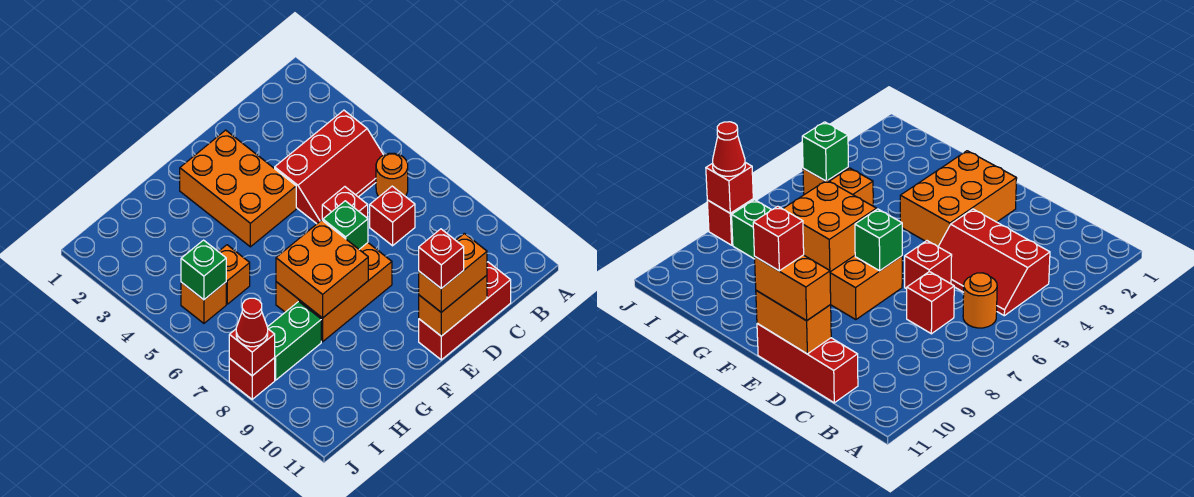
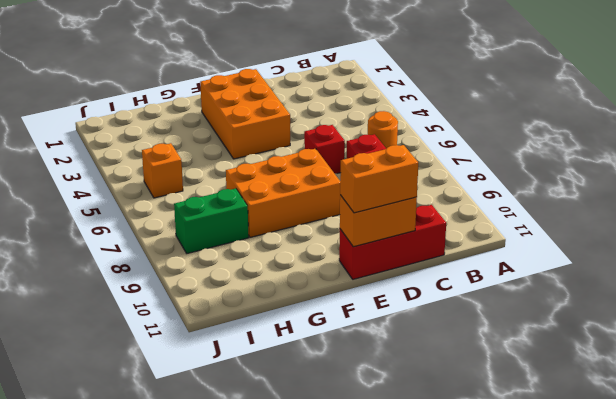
none -> red 2x3 slope [275,110,383,224]
none -> orange 1x1 brick [219,245,250,304]
none -> red 1x1 brick [229,358,275,399]

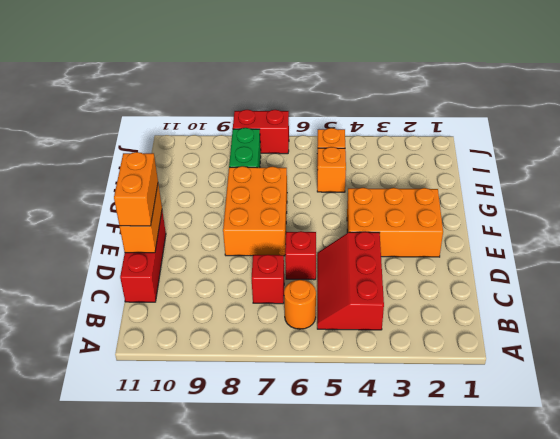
red 1x2 brick [233,110,289,154] -> red 1x1 brick [229,358,275,399]
none -> green 1x1 brick [323,201,368,249]
none -> orange 2x2 brick [276,220,368,318]
none -> green 1x1 brick [181,240,226,300]

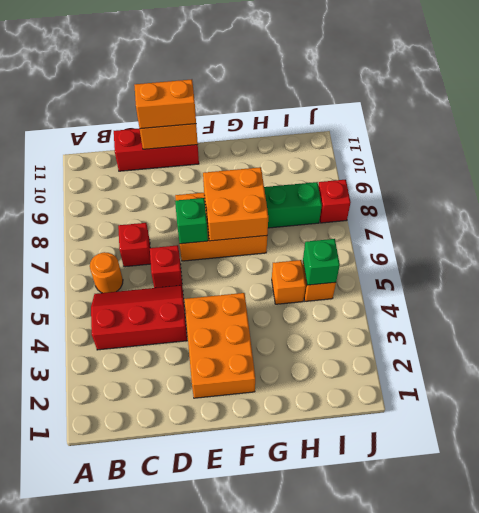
none -> red 1x1 brick [229,329,275,376]
none -> red 1x1 cone [236,298,268,347]
none -> red 1x1 brick [419,229,464,288]

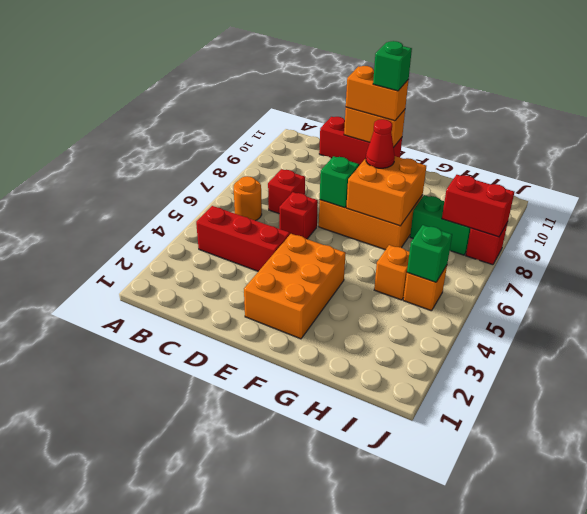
green 1x1 brick [373,41,412,91] -> red 1x1 brick [419,229,464,288]
red 1x1 cone [366,119,395,168] -> red 1x1 cone moved to [236,298,268,347]
red 1x2 brick [442,175,514,237] -> red 1x1 brick [229,329,275,376]

